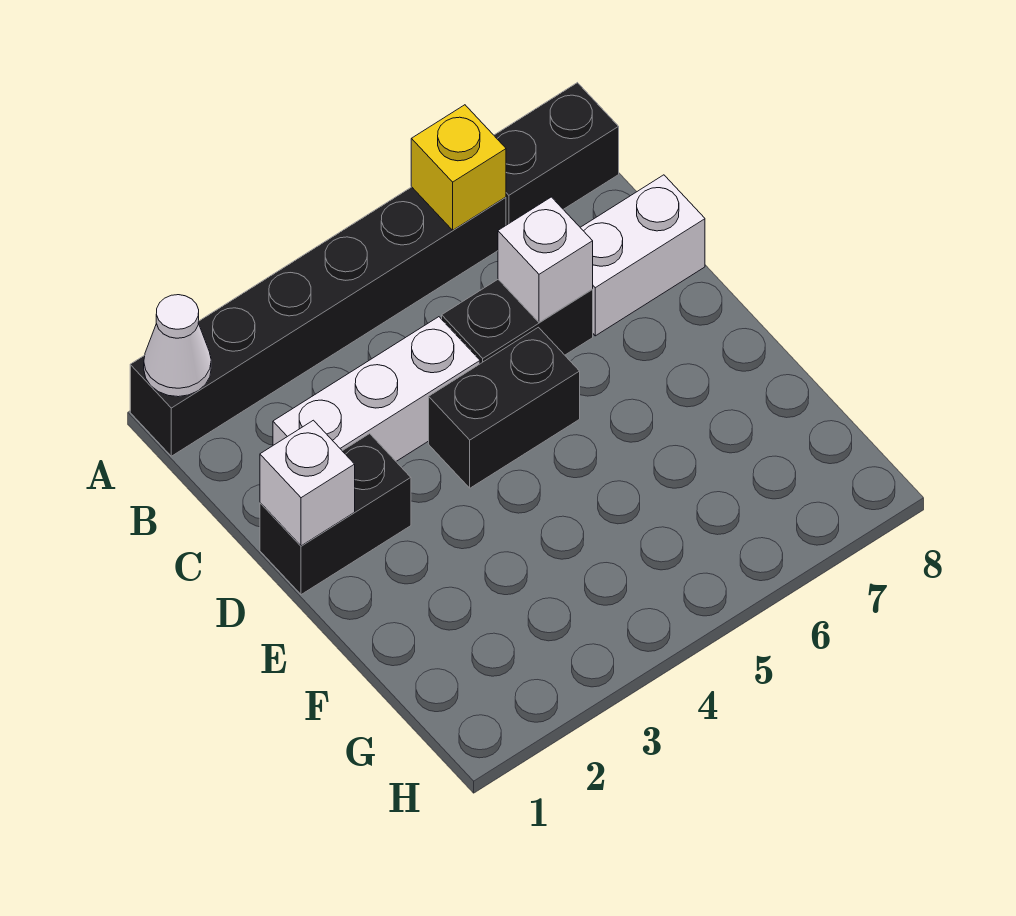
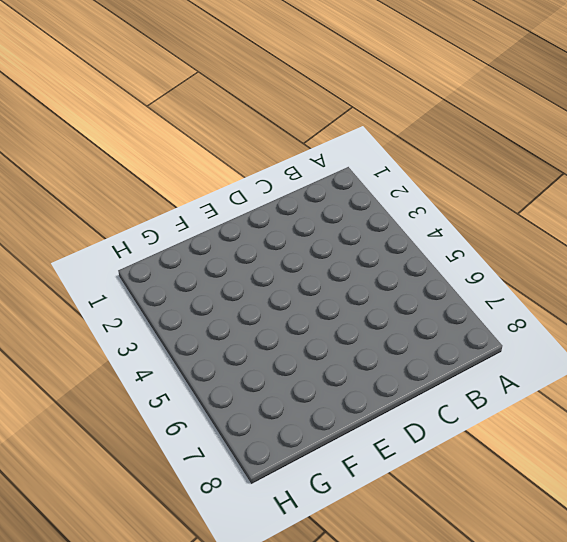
none -> black 1x6 brick [130,187,506,456]
none -> black 1x2 brick [494,83,619,225]

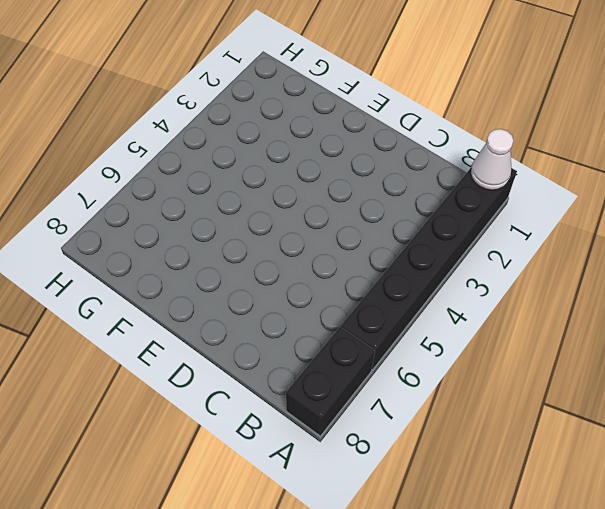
none -> white 1x3 brick [273,317,480,461]
none -> black 1x2 brick [442,279,593,364]

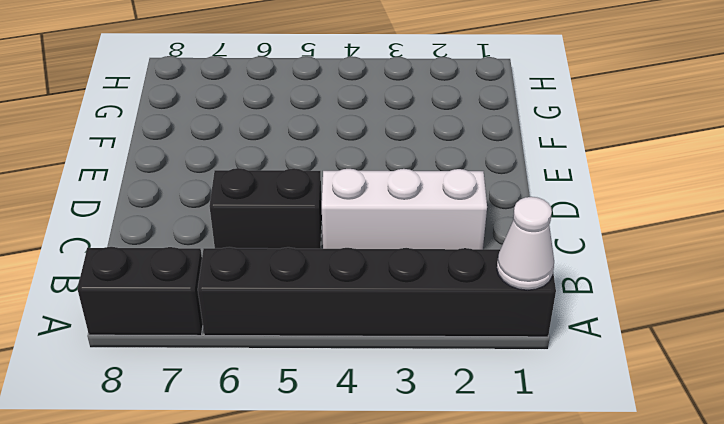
none -> white 1x2 brick [580,175,705,336]
none -> black 1x2 brick [260,434,411,595]

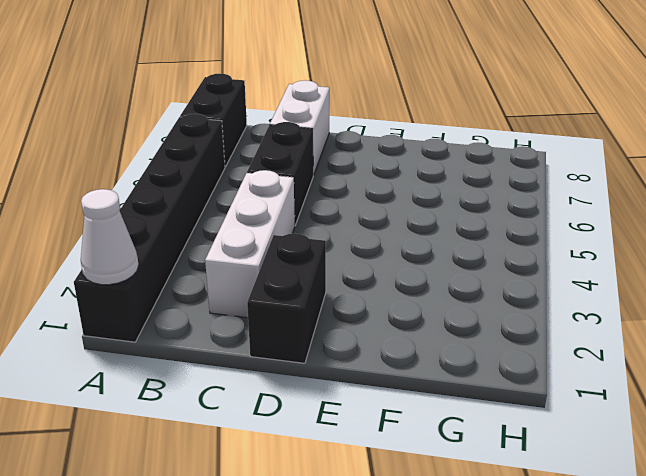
none -> black 1x2 brick [429,327,580,488]
none -> yellow 1x1 brick [411,105,506,230]

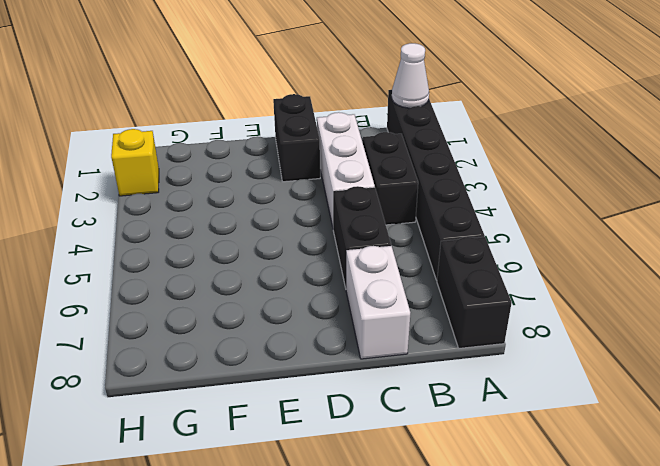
black 1x2 brick [363,132,418,225] -> black 1x2 brick moved to [429,327,580,488]
yellow 1x1 brick [111,129,159,196] -> yellow 1x1 brick moved to [411,105,506,230]
none -> white 1x1 brick [498,197,593,322]
none -> white 1x1 brick [260,420,355,546]

